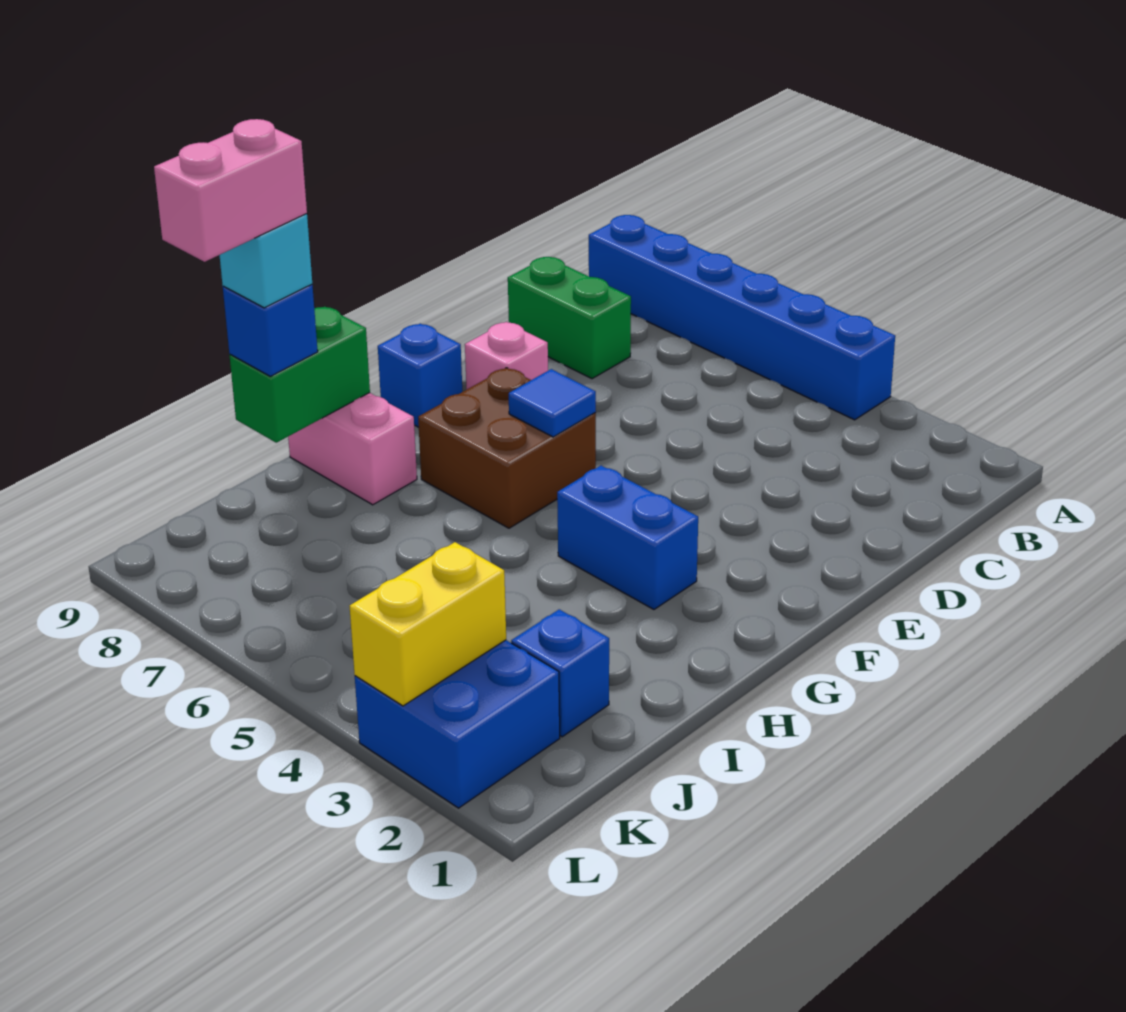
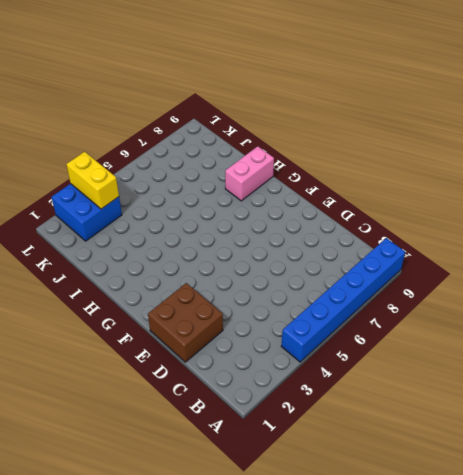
brown 2x2 brick [148,283,223,362] -> brown 2x2 brick moved to [418,368,596,528]
none -> green 1x2 brick [508,257,631,379]
none -> pink 1x1 brick [465,322,548,389]
none -> blue 1x1 brick [378,324,462,427]

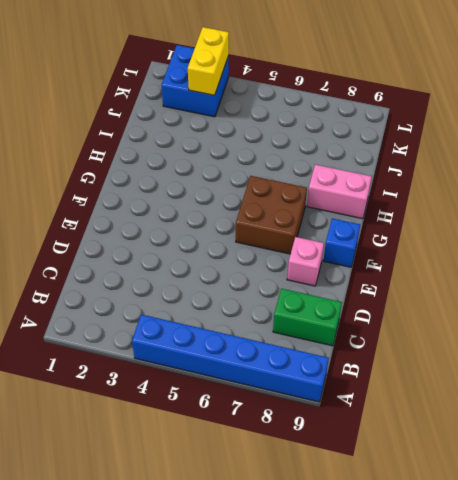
none -> blue 1x2 brick [557,466,698,609]
none -> blue 1x1 brick [511,609,609,737]
none -> blue 1x1 tile [509,369,596,437]

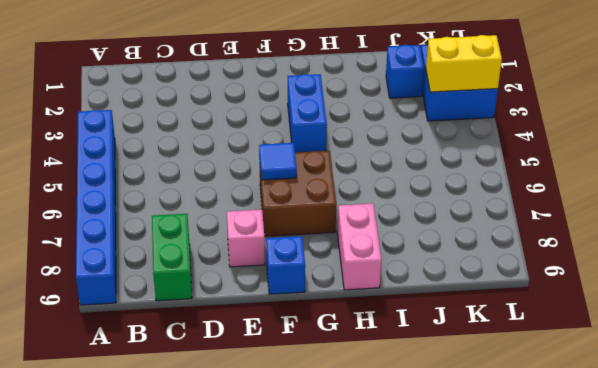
none -> green 1x2 brick [230,307,370,443]
none -> blue 1x1 brick [223,285,318,376]
none -> cyan 1x1 brick [220,214,312,308]

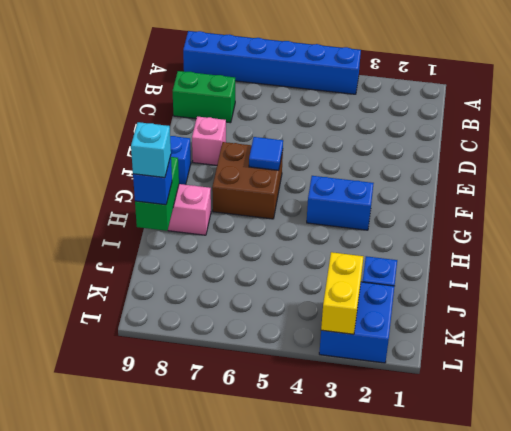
none -> pink 1x2 brick [154,119,307,262]

